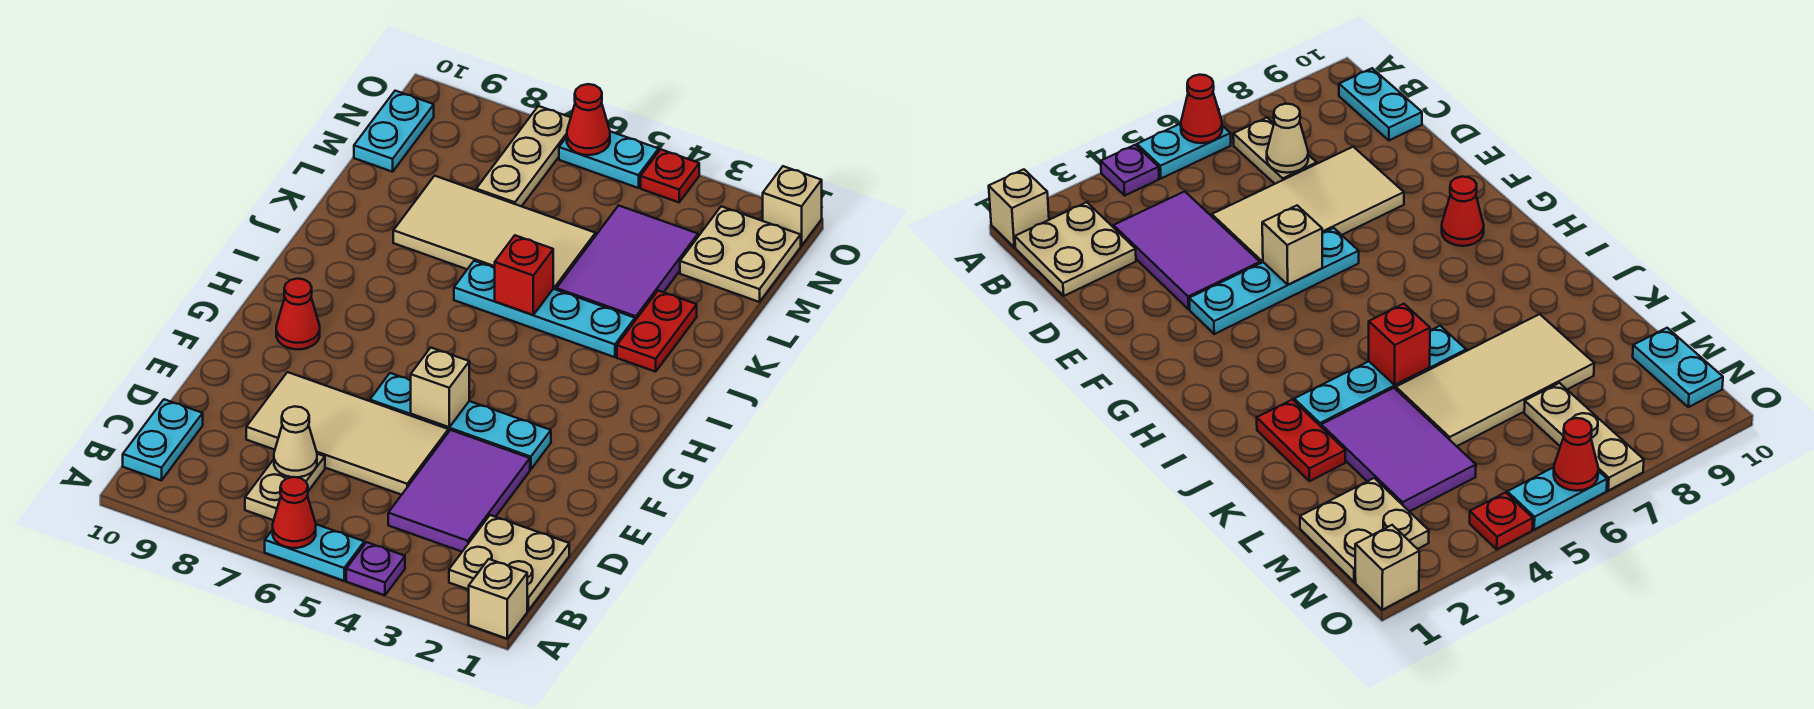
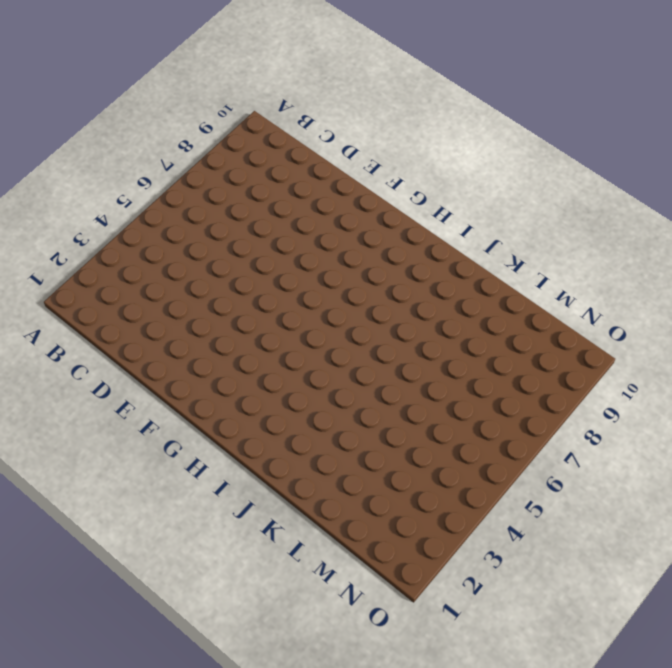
none -> tan 1x1 brick [469,559,527,639]
none -> purple 1x1 plate [346,542,405,595]
none -> cyan 1x2 plate [265,524,364,581]

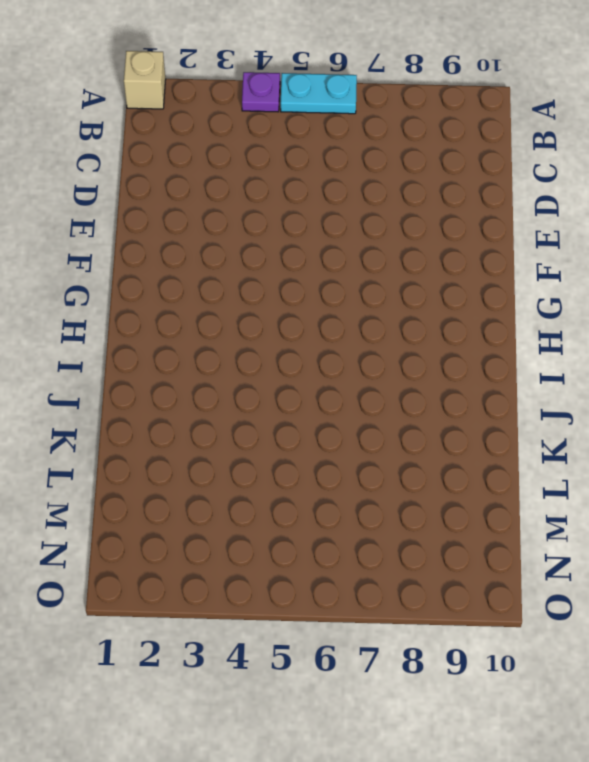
none -> tan 2x2 plate [449,515,569,611]
none -> tan 1x2 plate [245,454,325,520]
none -> cyan 1x2 plate [123,399,203,480]

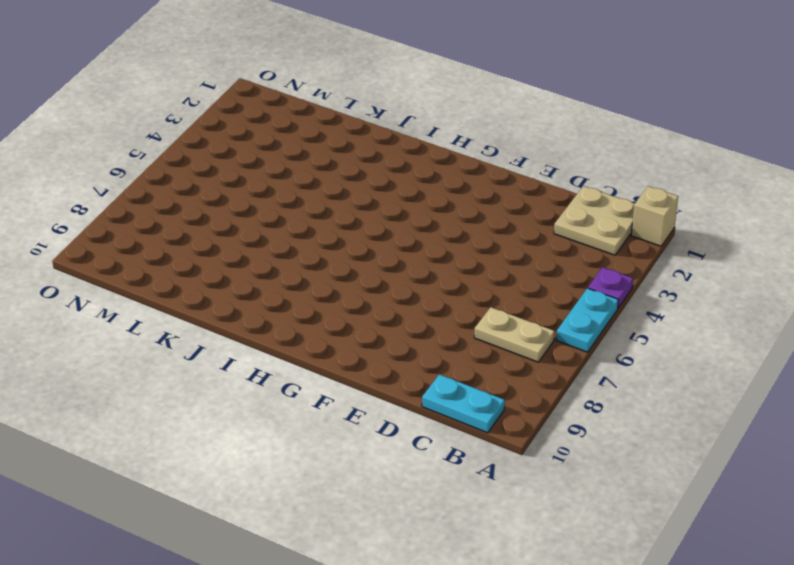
none -> purple 2x3 tile [388,430,530,552]
none -> tan 2x4 tile [246,372,448,495]
none -> cyan 1x4 plate [370,373,551,470]

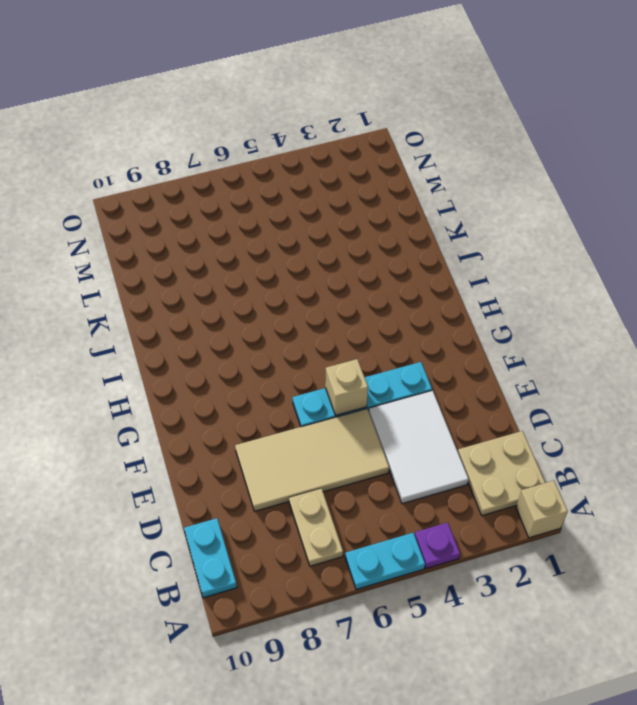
white 2x3 tile [369,390,469,504] -> purple 2x3 tile [388,430,530,552]
none -> red 1x1 cone [276,279,320,349]
none -> red 1x2 plate [617,291,697,372]
none -> cyan 1x4 plate [454,261,635,357]

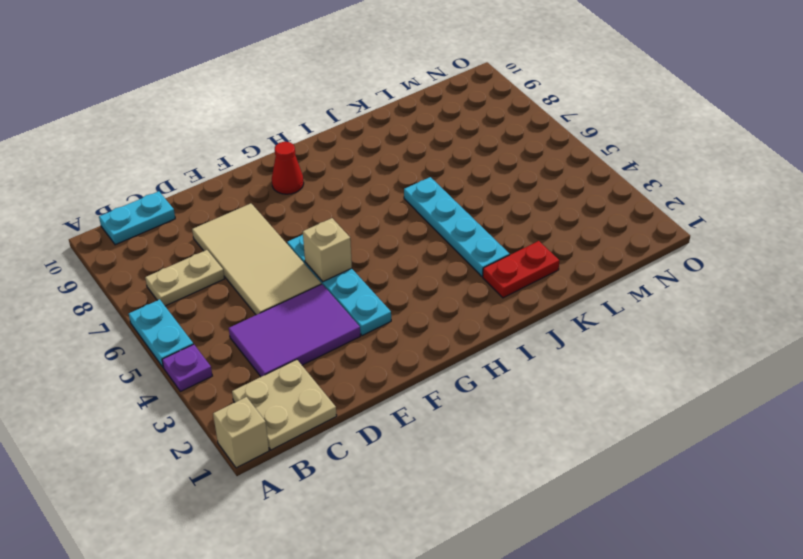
none -> purple 2x3 tile [556,205,698,320]
none -> tan 2x4 tile [393,176,596,290]
none -> tan 2x2 plate [680,206,801,302]

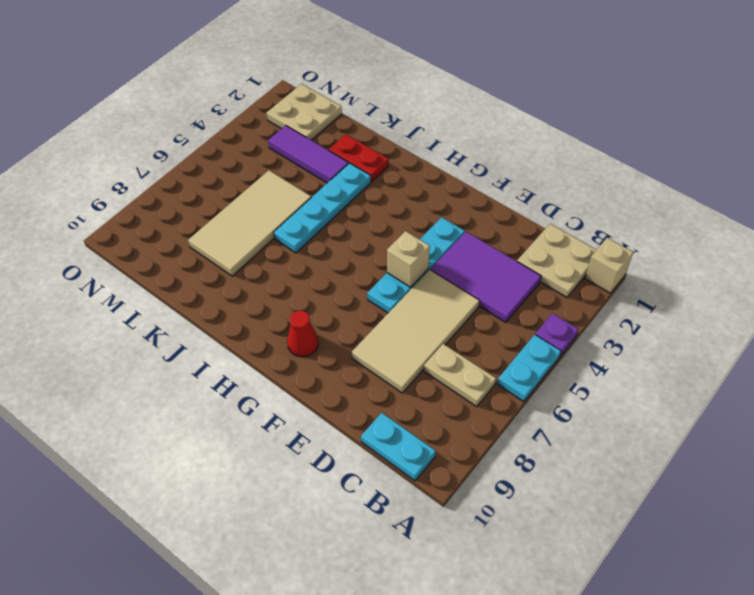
purple 1x3 tile [268,126,349,183] -> purple 2x3 tile [556,205,698,320]
none -> tan 1x3 plate [476,106,571,206]
none -> cyan 1x2 plate [354,91,434,172]
none -> tan 1x1 brick [763,166,822,246]

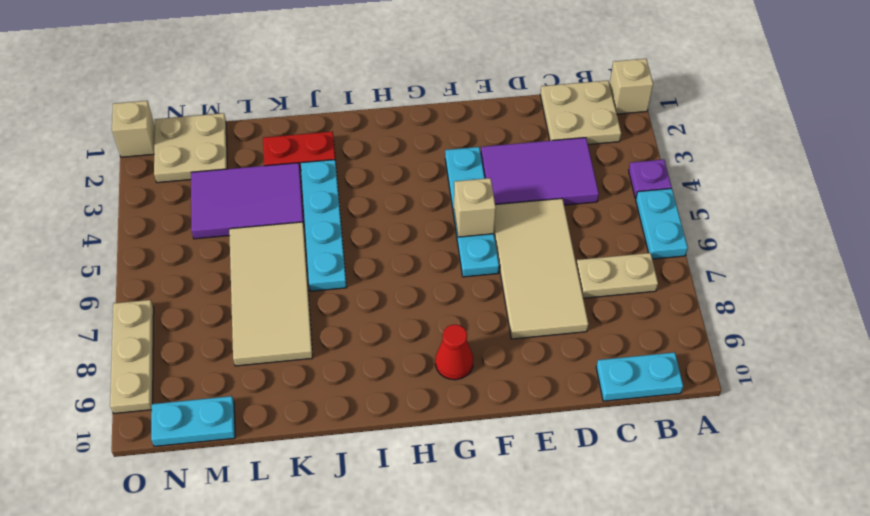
tan 1x3 plate [110,300,154,413] -> tan 1x3 plate turned to [476,106,571,206]
none -> red 1x1 plate [641,149,699,202]
none -> cyan 1x2 plate [559,131,659,188]
none -> red 1x1 cone [273,477,316,548]

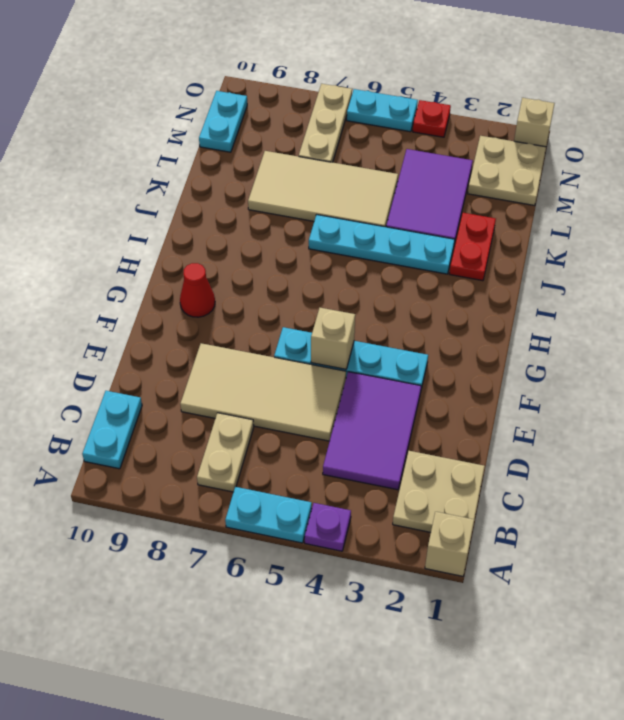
none -> red 1x1 cone [273,477,316,548]
none -> tan 1x1 cone [274,406,317,477]
none -> red 1x1 brick [495,235,553,315]

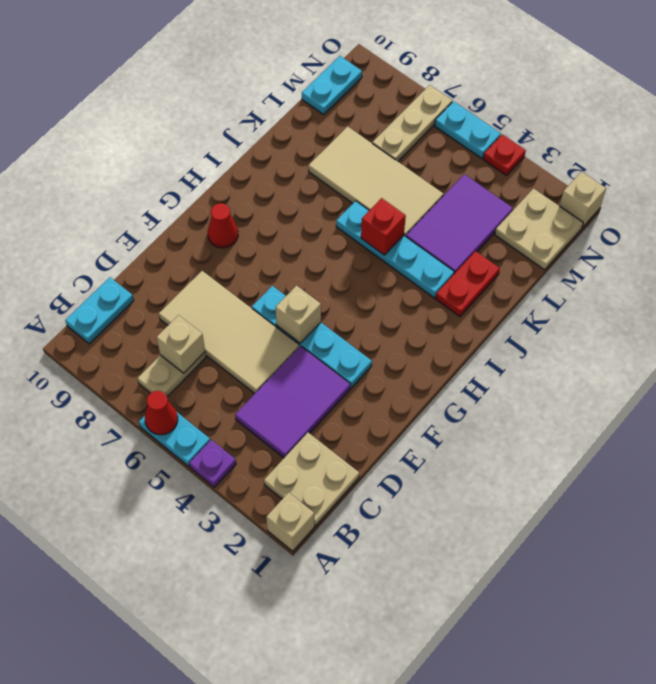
tan 1x1 brick [157,315,205,373] -> tan 1x1 cone [274,406,317,477]
none -> red 1x1 cone [567,84,610,155]

